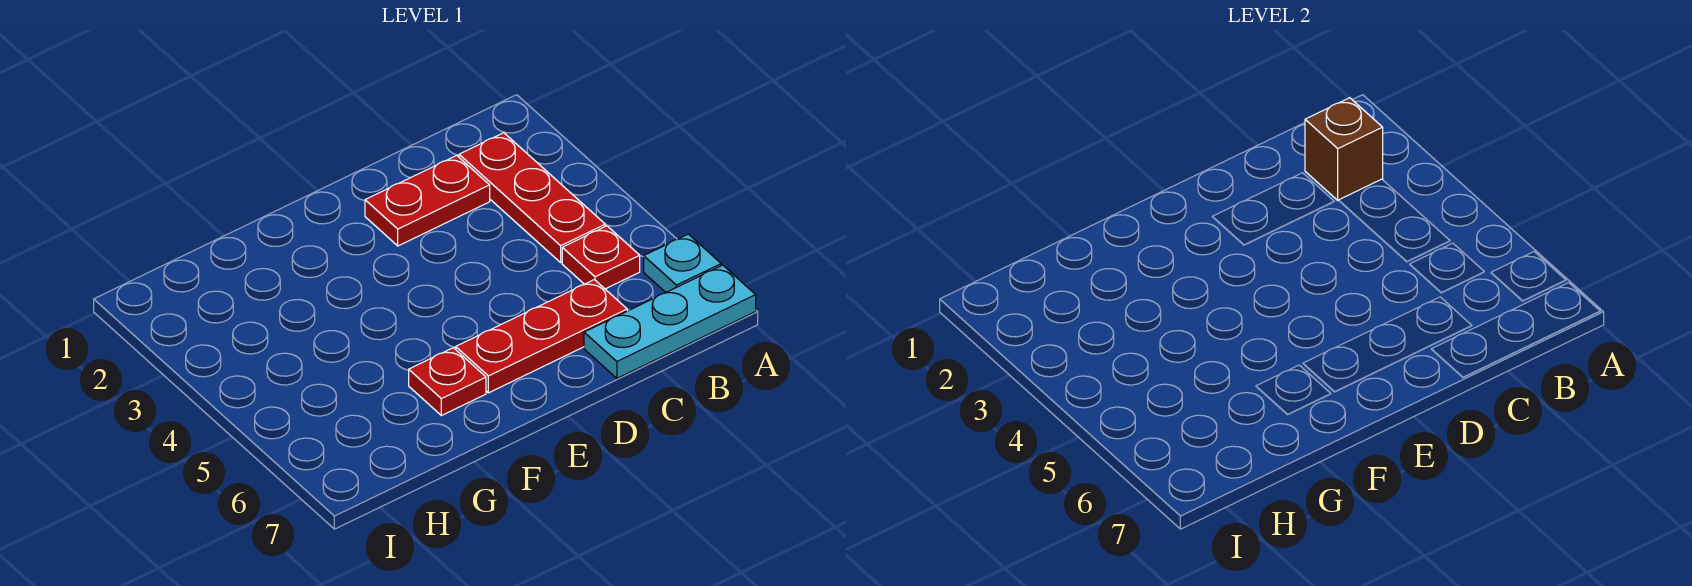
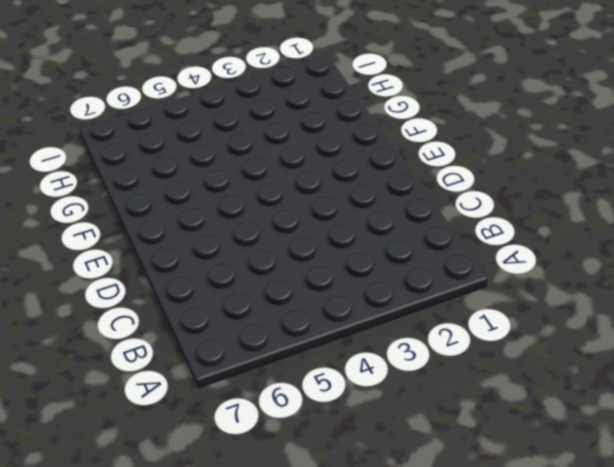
none -> cyan 1x1 plate [644,234,721,292]
none -> cyan 1x3 plate [584,265,756,378]

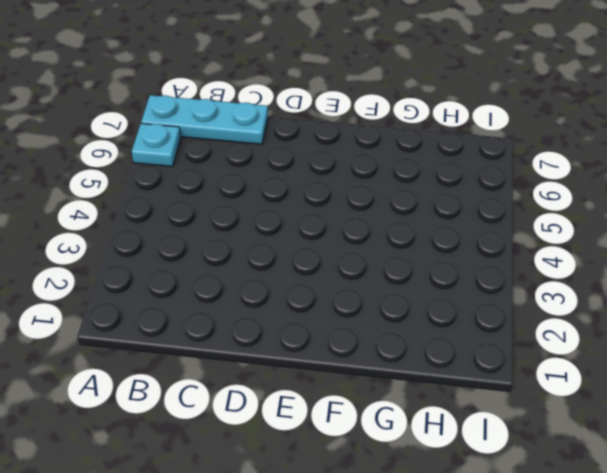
none -> red 1x3 plate [459,133,605,262]
none -> red 1x1 plate [562,226,640,289]

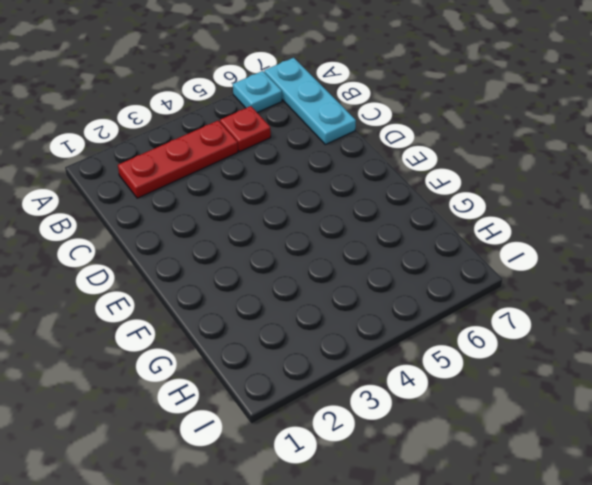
none -> red 1x2 plate [365,156,490,246]
none -> red 1x3 plate [456,280,627,393]

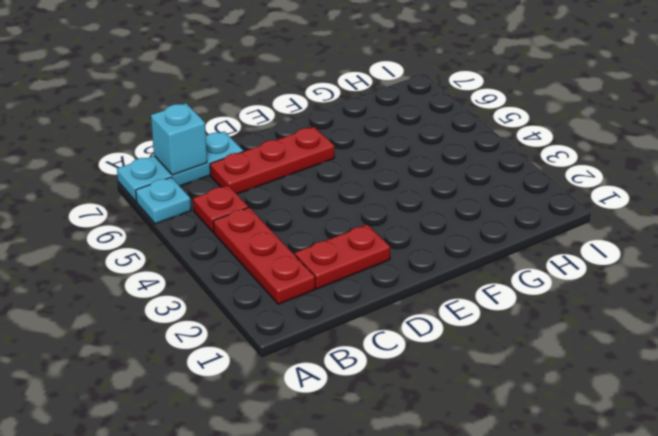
cyan 1x1 brick [151,103,207,175] -> none
none -> red 1x1 plate [409,348,486,416]
none -> brown 1x1 brick [1305,98,1383,200]

